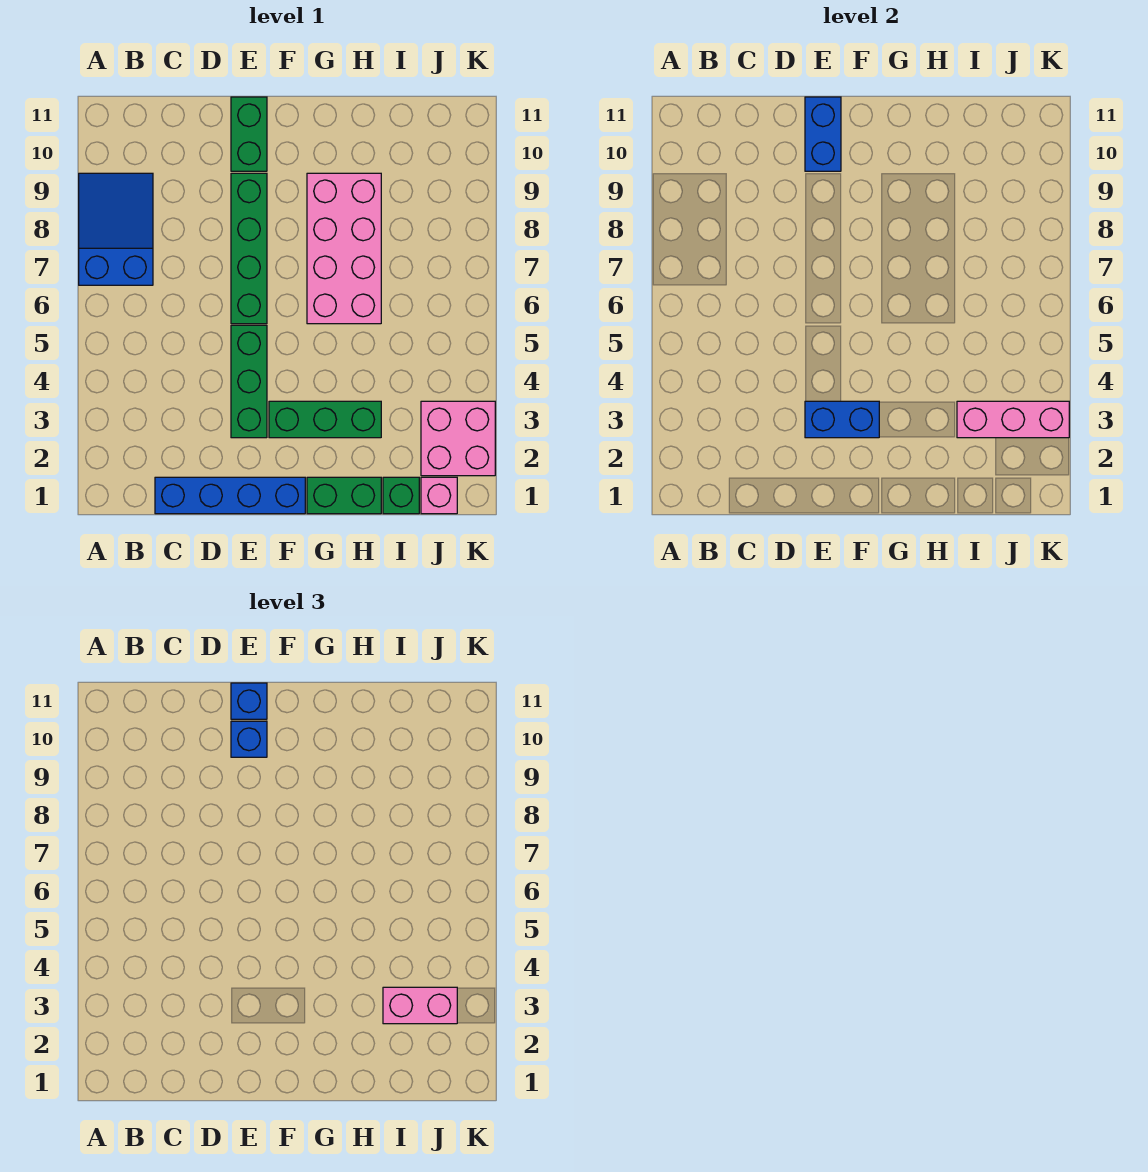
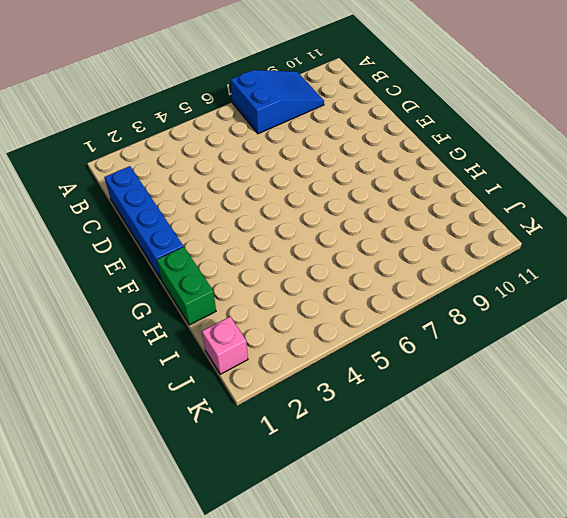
none -> green 1x3 brick [231,325,267,438]
none -> green 1x4 brick [231,173,267,324]
none -> green 1x2 brick [231,97,267,171]

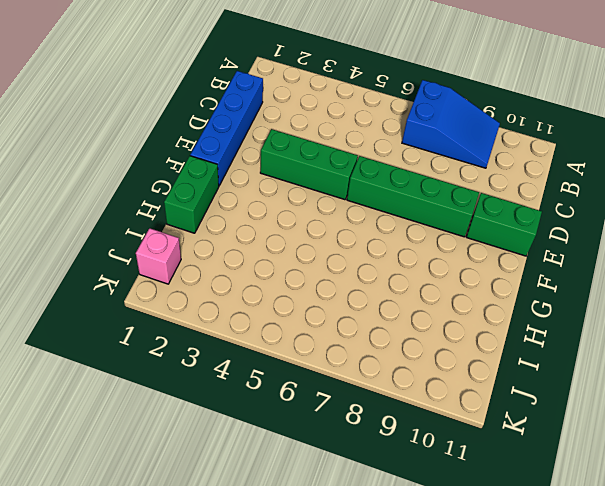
none -> green 1x3 brick [269,401,381,438]
none -> pink 2x4 brick [307,173,381,324]
none -> green 1x1 brick [383,477,419,514]

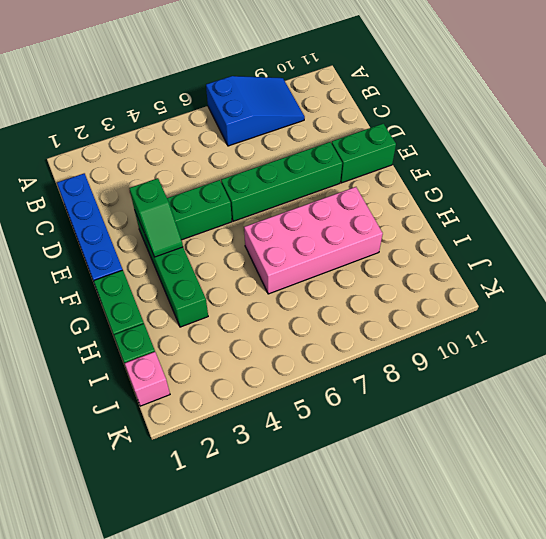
green 1x2 slope [129,178,183,257] -> blue 1x2 brick [805,401,879,438]
none -> pink 2x2 brick [421,401,495,476]
none -> blue 1x2 brick [805,97,841,171]
none -> pink 1x3 brick [957,401,1069,438]

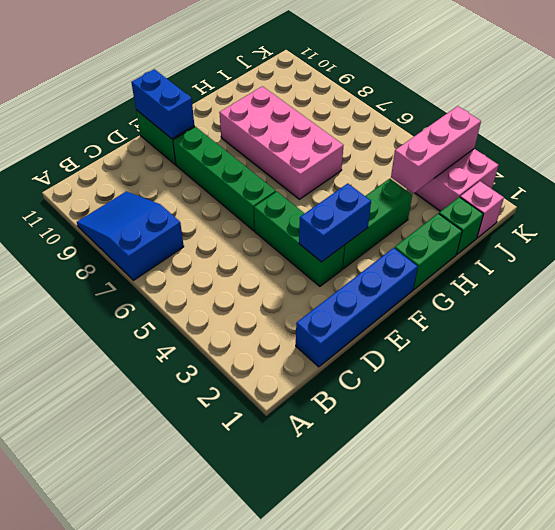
none -> blue 1x1 brick [231,721,267,757]
none -> blue 1x1 brick [231,683,267,719]
none -> pink 1x2 brick [383,987,457,1024]

